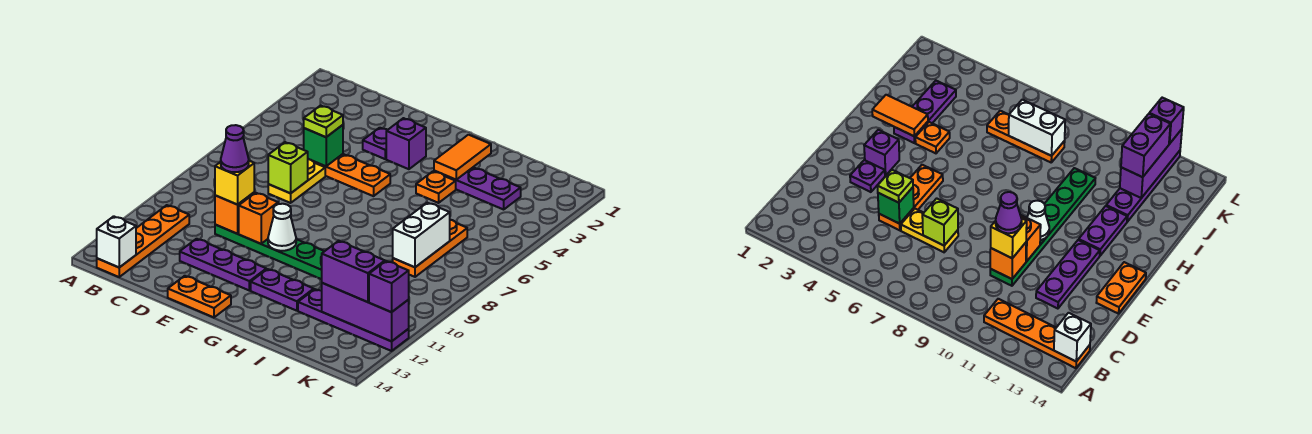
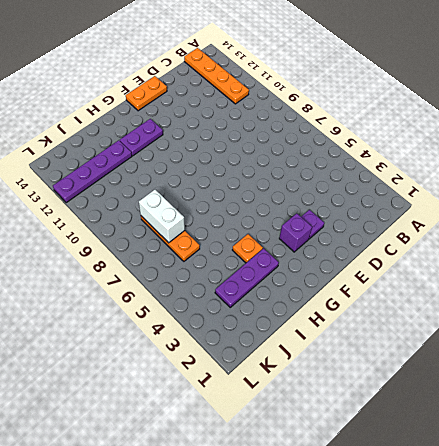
none -> orange 1x3 plate [313,154,390,196]
none -> yellow 1x2 plate [268,159,325,203]
none -> green 1x6 plate [215,225,324,279]

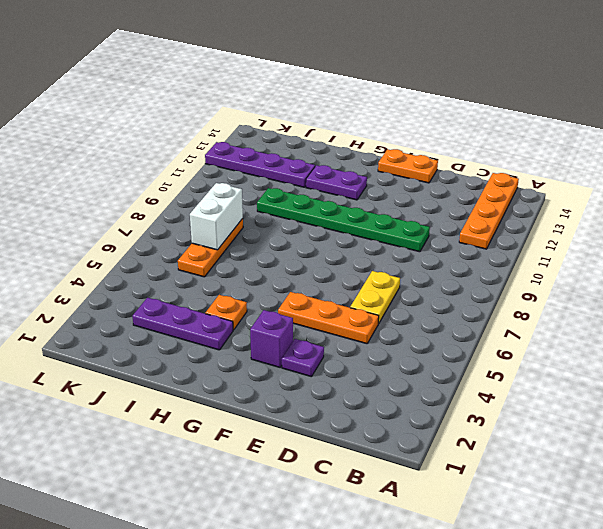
none -> purple 1x3 plate [180,239,266,290]
none -> white 1x1 brick [97,216,136,267]
none -> green 1x1 brick [304,125,343,166]

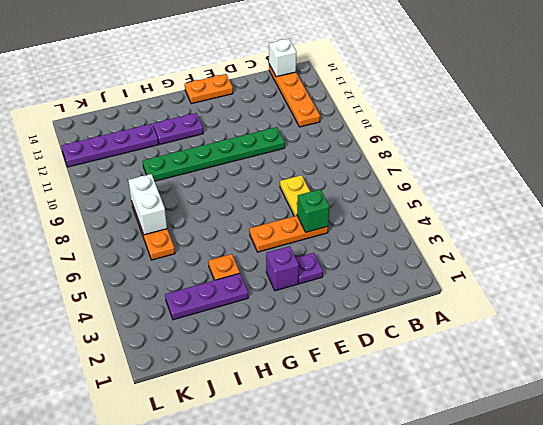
none -> purple 1x3 plate [180,239,266,290]
none -> lime 1x1 brick [268,142,308,193]
none -> orange 1x1 brick [215,193,254,234]

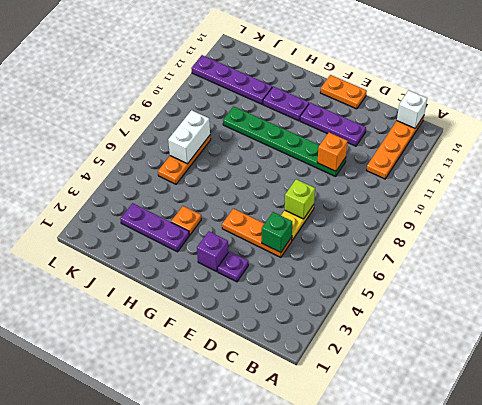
none -> orange 1x1 brick [239,193,278,244]
none -> white 1x1 cone [268,204,296,251]
none -> orange 1x2 tile [434,135,491,180]

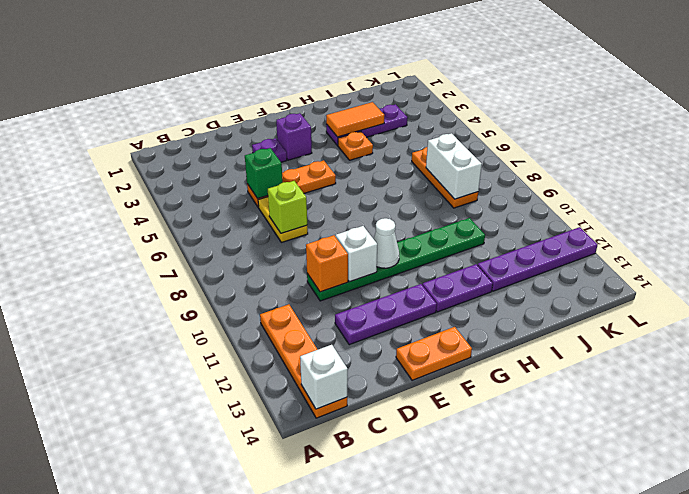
white 1x1 brick [336,226,377,282] -> orange 1x1 brick [239,193,278,244]
orange 1x2 tile [326,102,385,137] -> orange 1x2 tile turned to [434,135,491,180]
none -> purple 1x3 brick [322,283,409,341]
none -> lime 1x1 plate [304,105,343,137]
none -> yellow 1x1 brick [215,161,254,205]

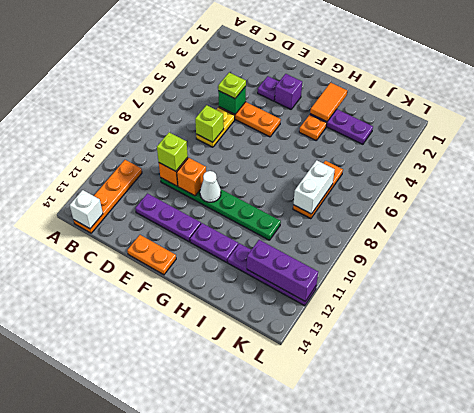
lime 1x1 brick [157,132,188,171] -> yellow 1x1 brick [215,161,254,205]
none -> purple 1x2 brick [322,241,385,302]
none -> purple 1x1 brick [369,261,409,312]
none -> purple 1x1 cone [221,125,249,172]

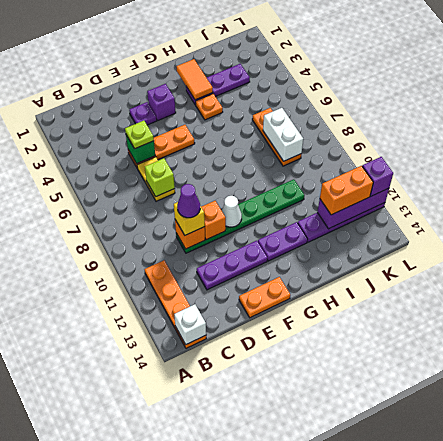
orange 1x2 brick [320,166,373,215] -> purple 1x2 brick [322,241,385,302]

